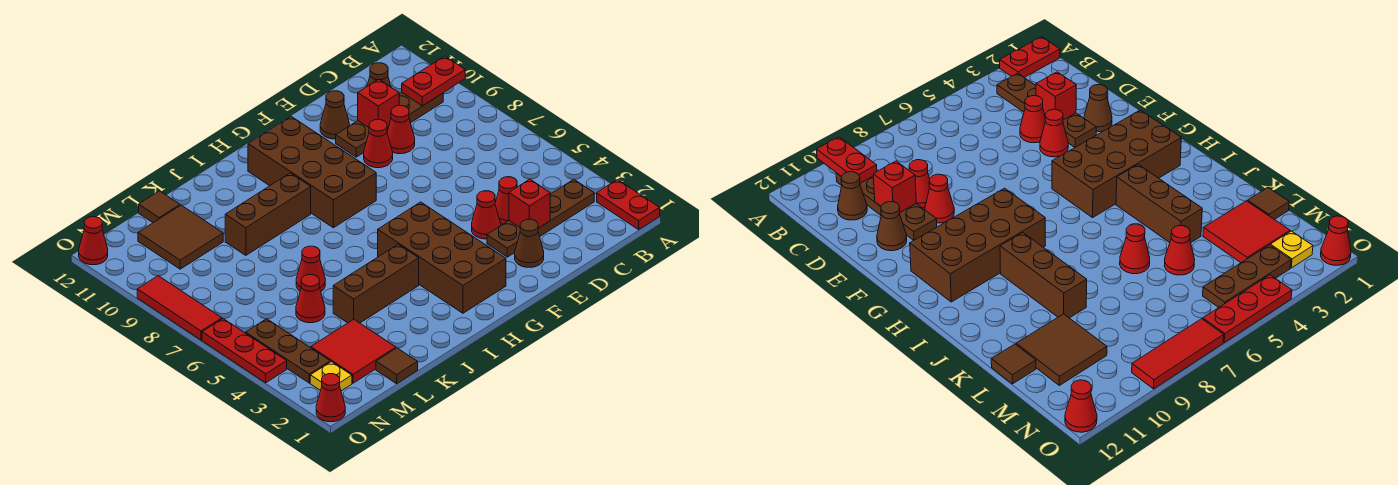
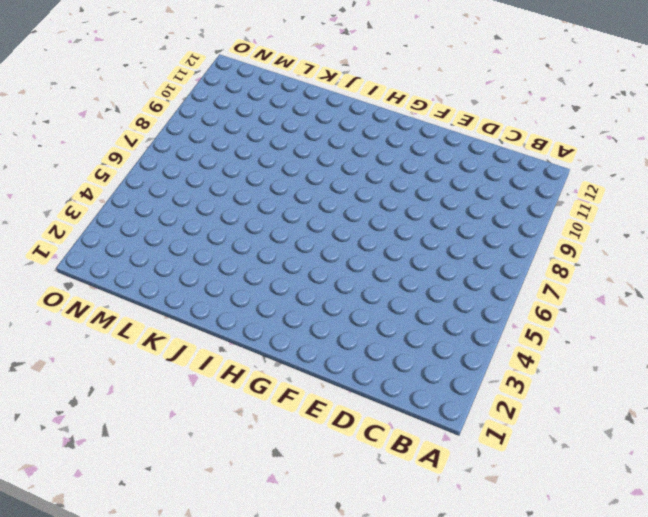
none -> red 1x2 plate [597,180,660,229]
none -> brown 1x4 plate [487,179,594,257]
none -> brown 1x4 plate [336,93,443,157]

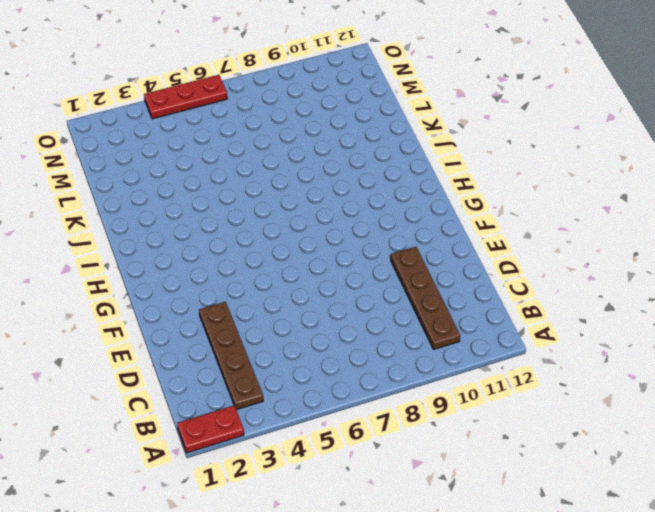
none -> brown 1x1 cone [367,63,391,87]
none -> red 1x1 cone [495,177,517,224]
none -> red 1x1 cone [387,106,415,154]

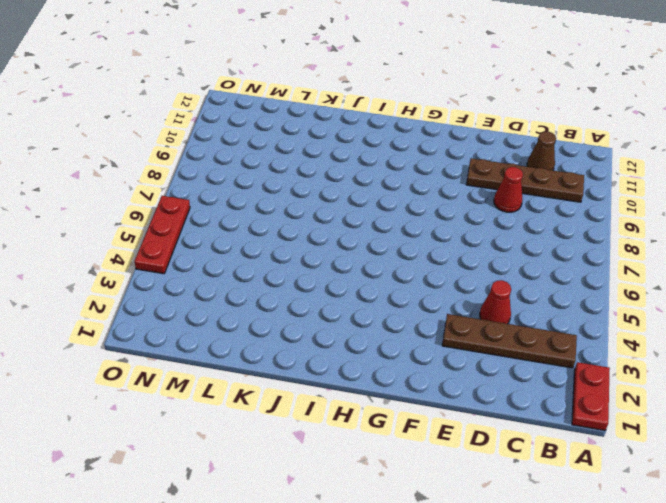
none -> brown 1x1 cone [515,219,544,267]
none -> red 1x1 cone [472,191,501,239]
none -> red 1x1 cone [364,120,393,168]

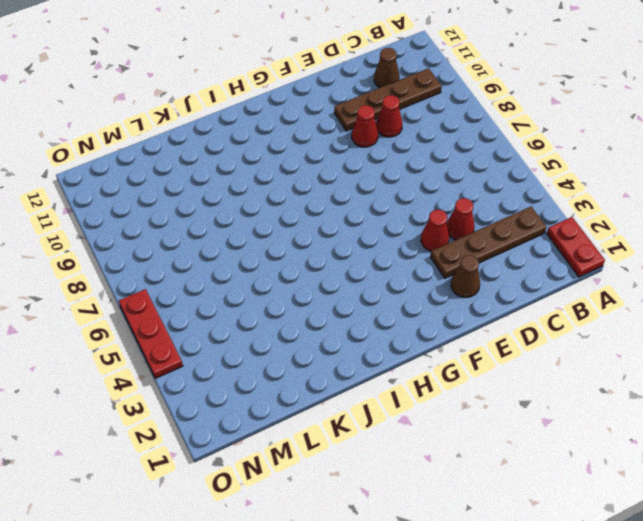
none -> brown 1x1 cone [320,91,349,139]
none -> brown 2x4 brick [378,202,506,313]
none -> brown 2x4 brick [248,117,376,228]

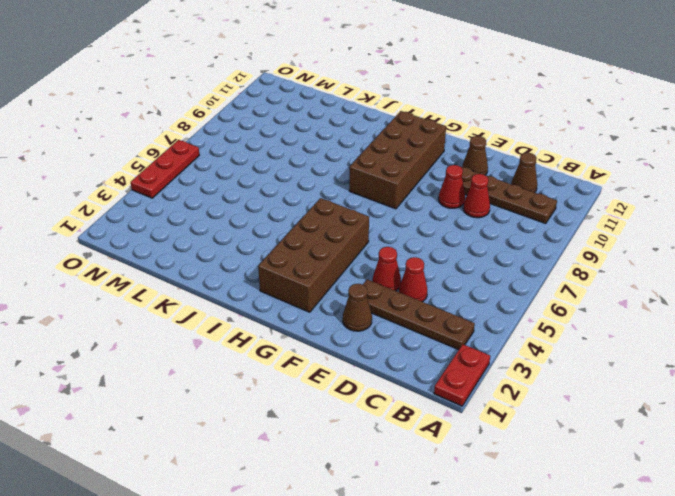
none -> brown 1x3 brick [333,244,419,323]
none -> brown 1x3 brick [225,173,311,255]
none -> red 1x1 cone [296,246,325,291]

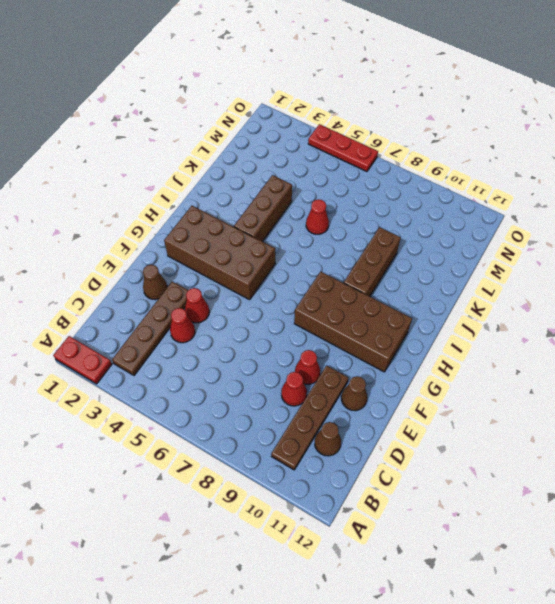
none -> brown 1x1 tile [376,348,418,384]
none -> red 2x2 tile [310,319,396,383]
none -> red 1x1 cone [296,275,325,323]

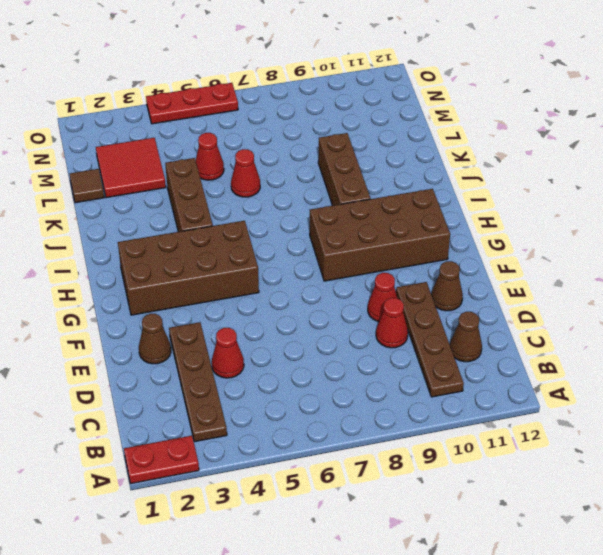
none -> red 1x1 cone [472,191,501,239]
none -> brown 2x2 tile [138,205,223,269]
none -> brown 1x1 tile [139,191,180,223]

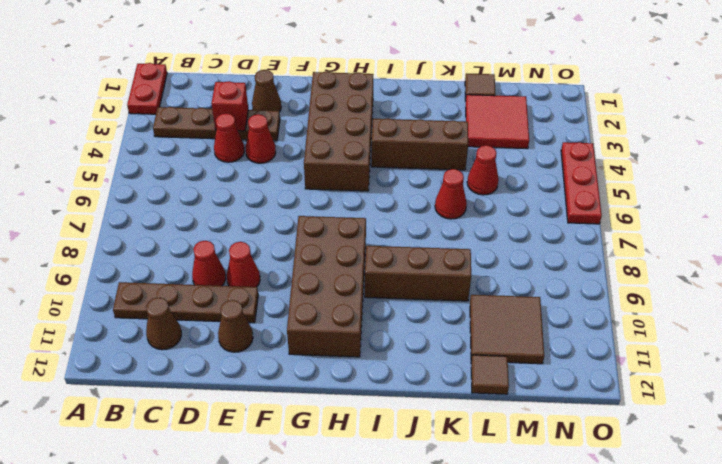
none -> yellow 1x1 plate [310,362,352,391]
none -> brown 1x3 plate [246,319,330,383]
none -> red 1x1 cone [316,374,345,422]

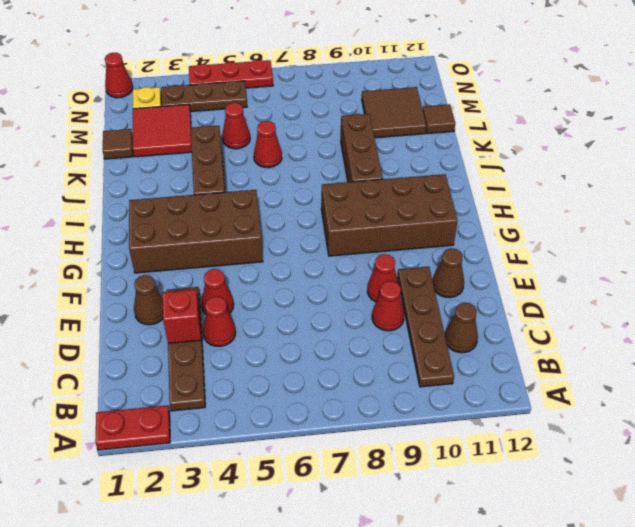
none -> red 1x3 tile [137,276,222,340]
none -> red 1x1 cone [79,217,108,265]
none -> red 1x2 plate [402,56,465,106]

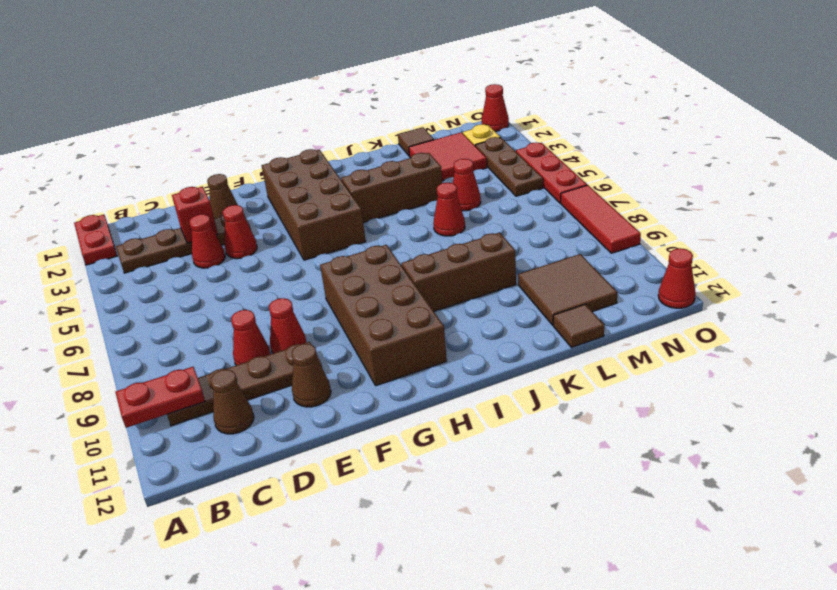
none -> red 1x1 brick [358,79,399,128]

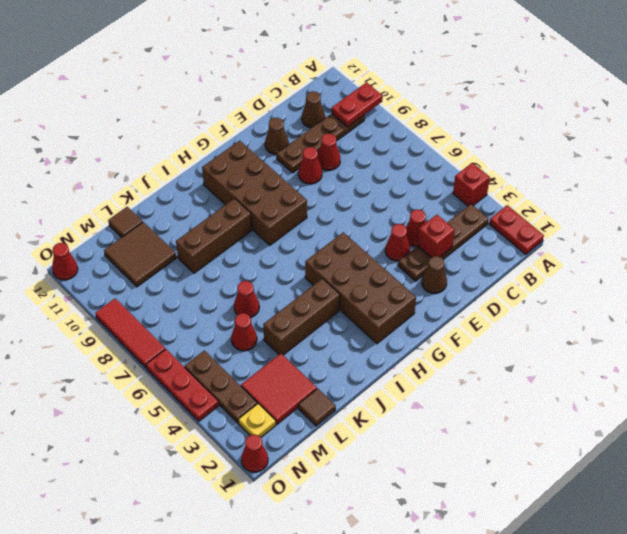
red 1x1 brick [453,163,490,206] -> red 1x1 brick moved to [358,79,399,128]

